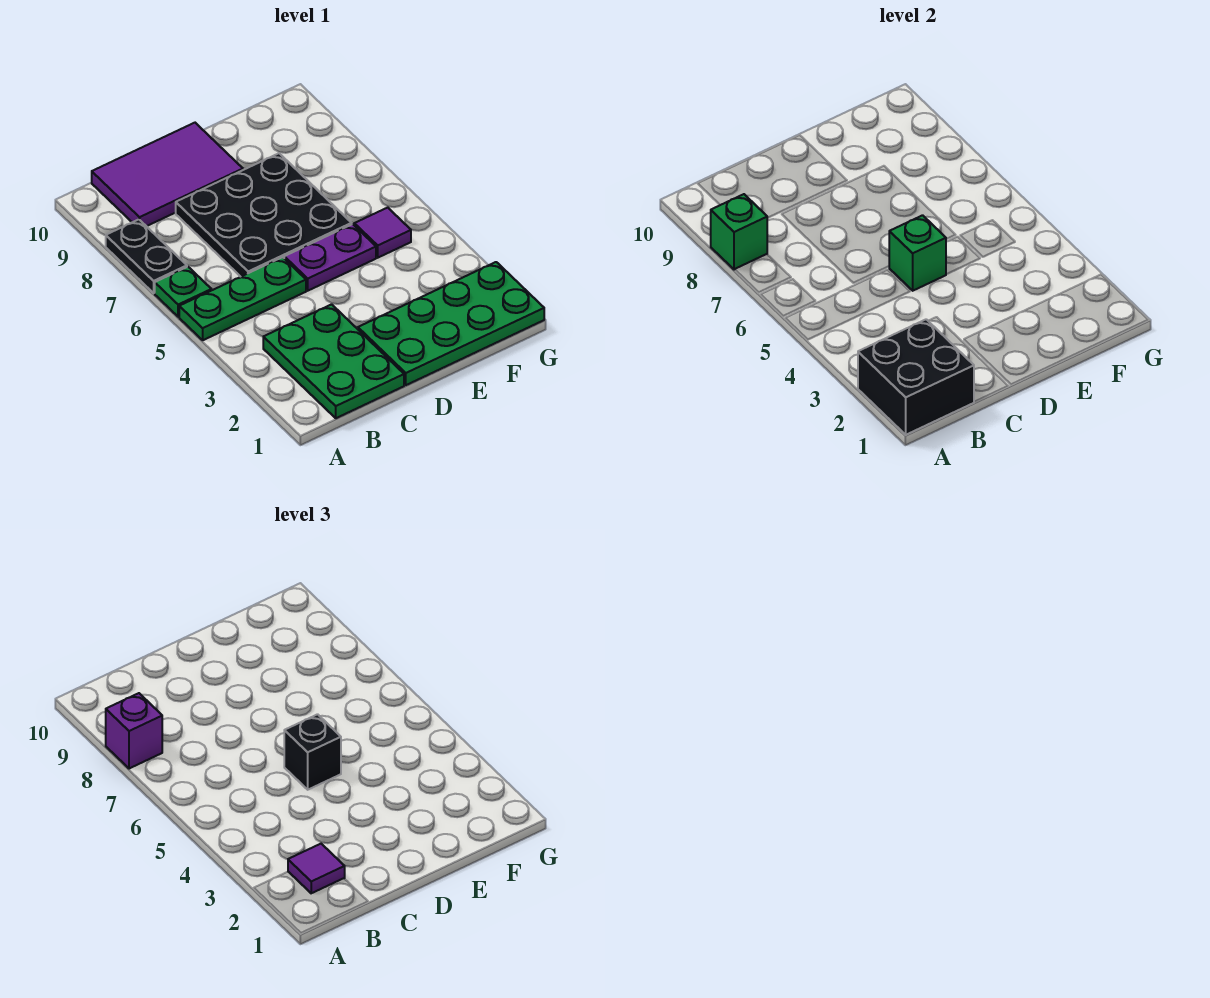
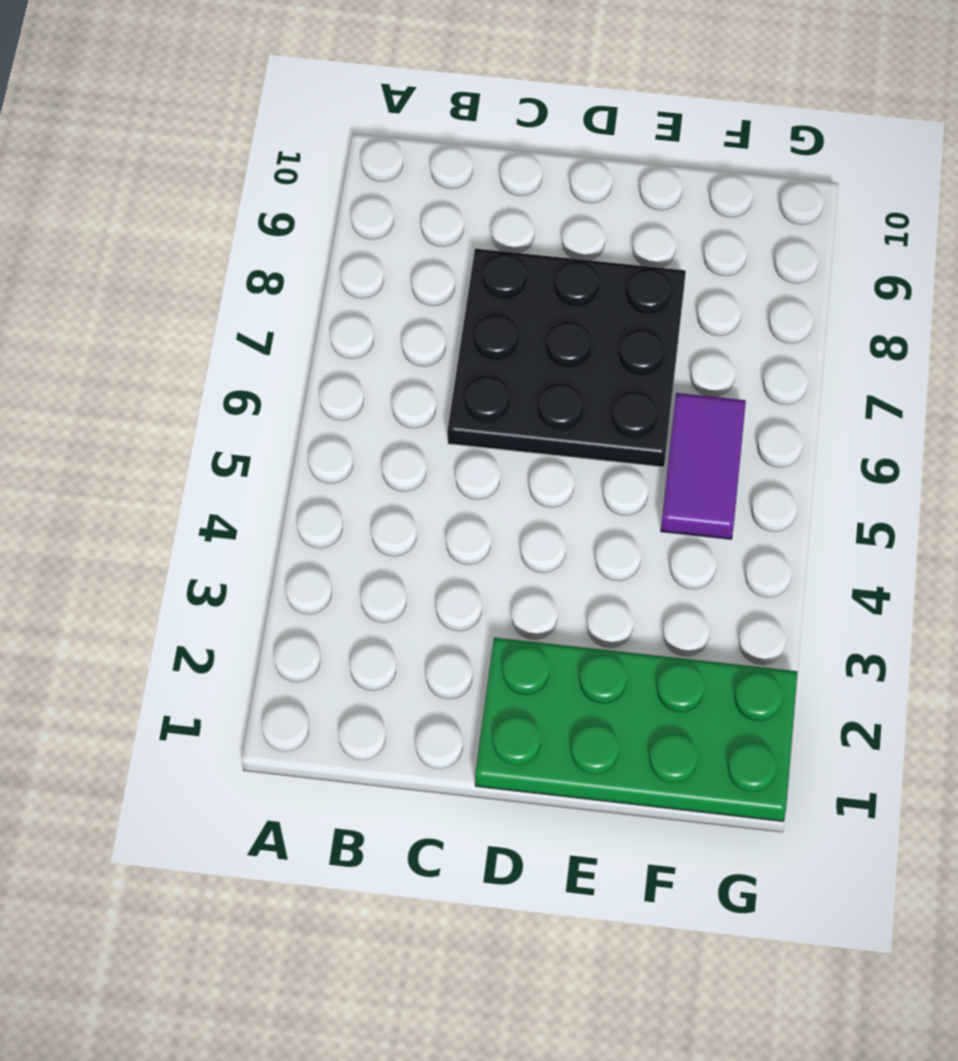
purple 1x2 tile [661,393,746,539] -> purple 1x1 tile [354,208,411,258]
none -> green 1x3 plate [179,257,306,340]
none -> green 1x1 plate [155,267,211,317]
none -> black 1x2 plate [106,220,187,293]

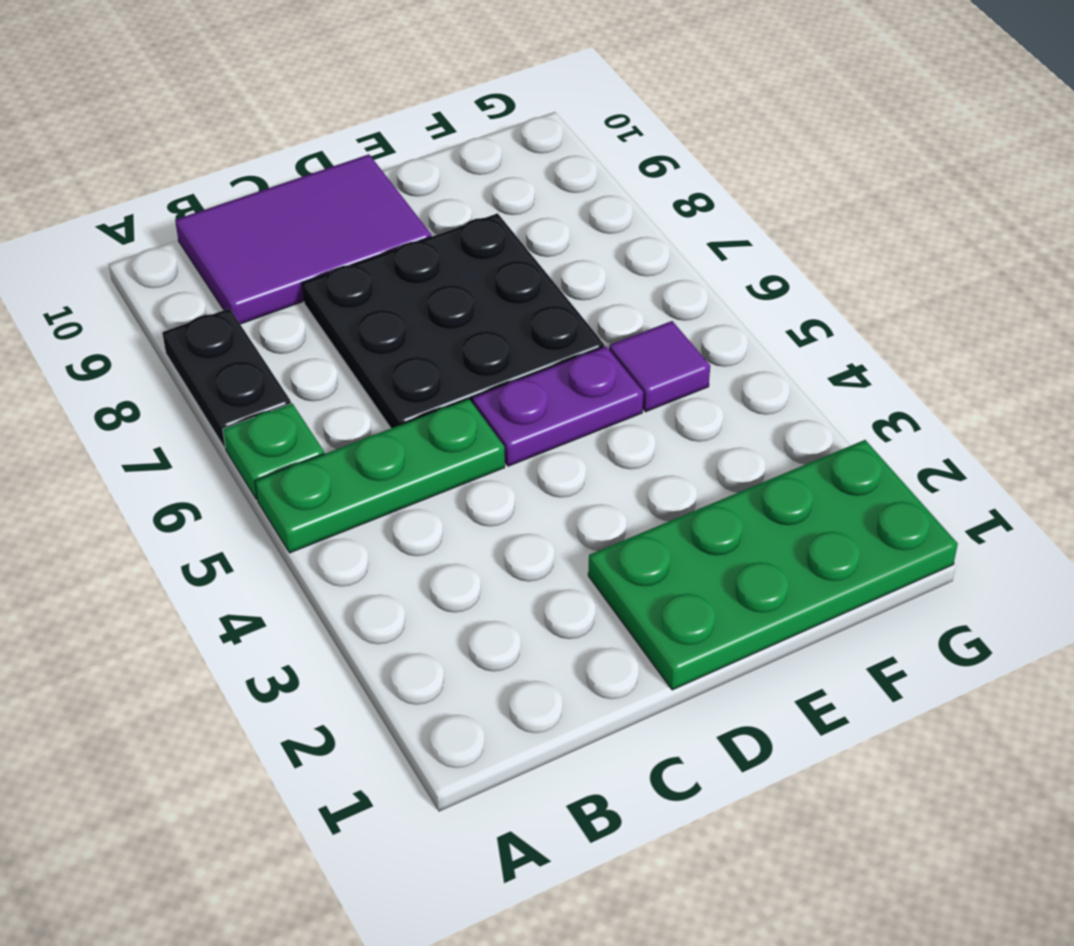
none -> green 2x3 plate [263,304,404,418]
none -> black 2x2 brick [858,319,974,435]
none -> green 1x1 brick [711,194,767,270]

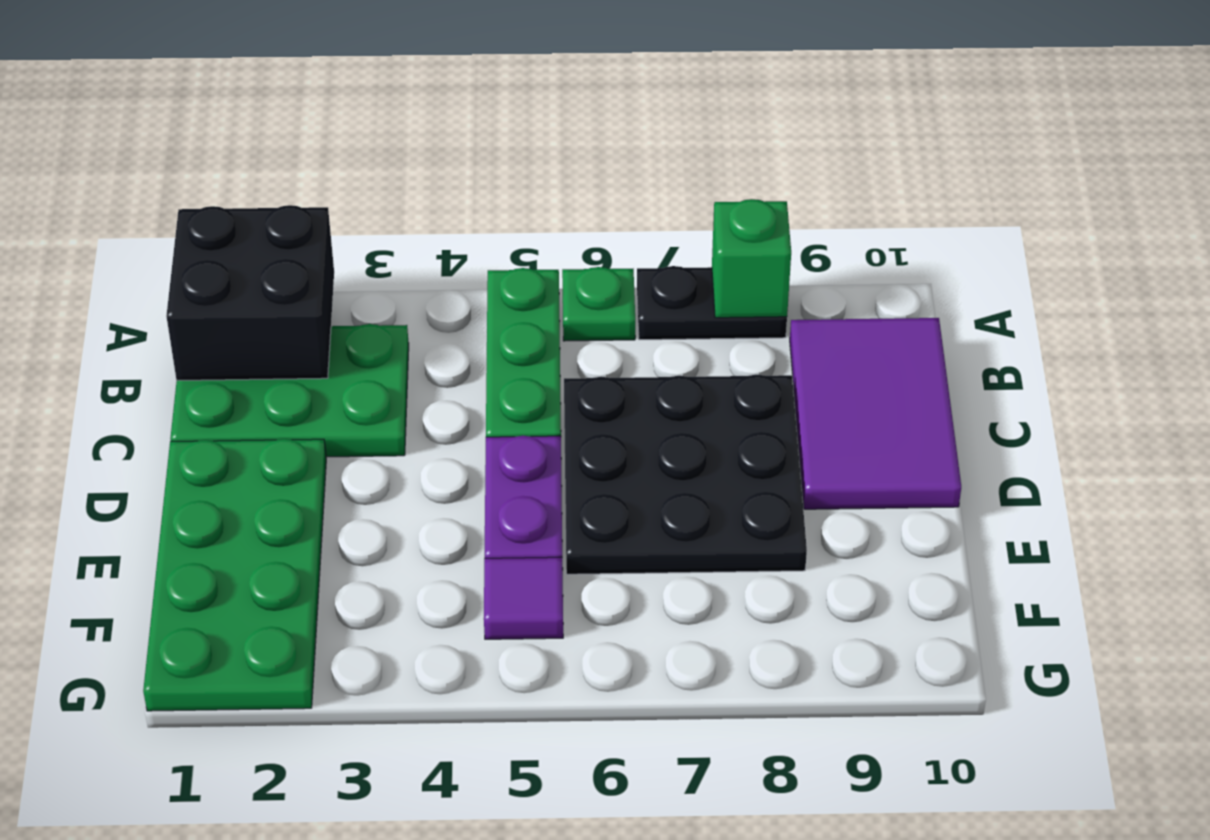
none -> green 1x1 brick [889,215,946,291]
none -> purple 1x1 brick [106,693,162,769]
none -> purple 1x1 tile [288,844,345,893]

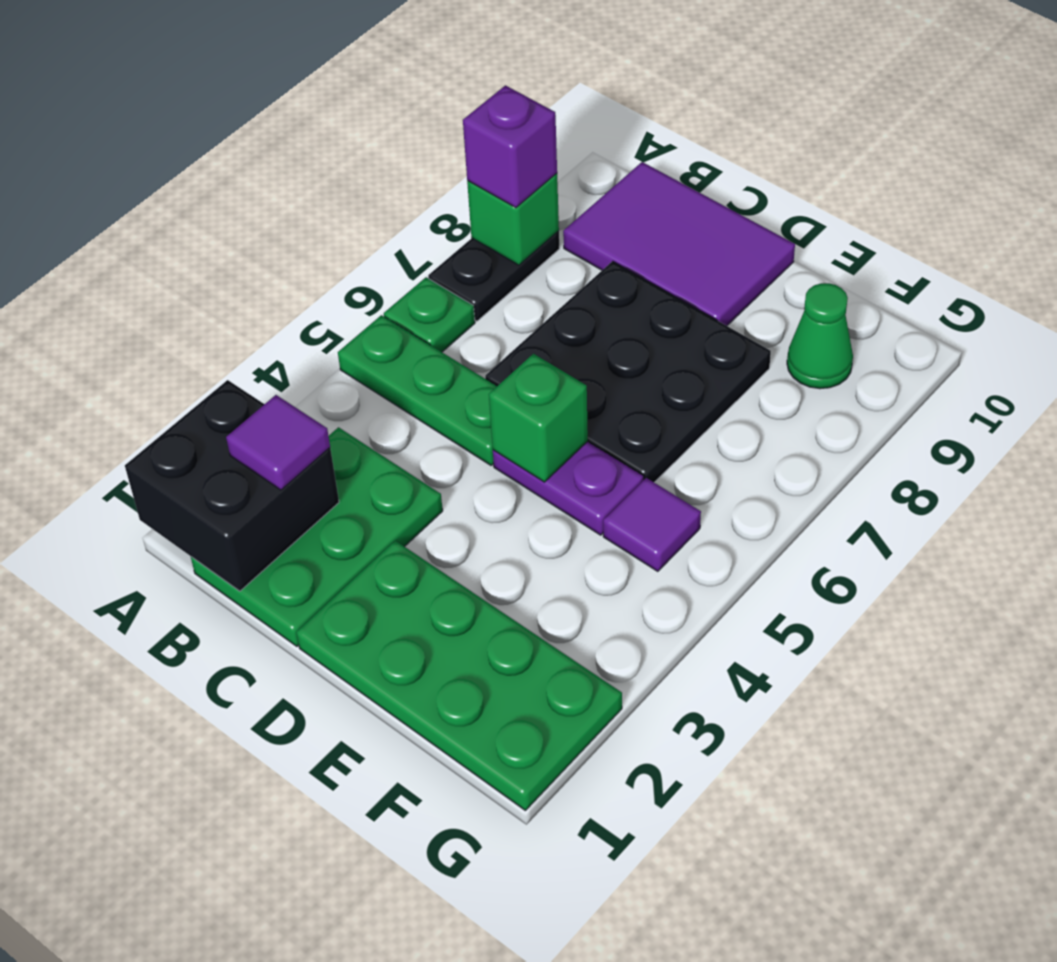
green 1x1 cone [787,283,853,389] -> none
none -> black 1x1 brick [284,714,341,790]

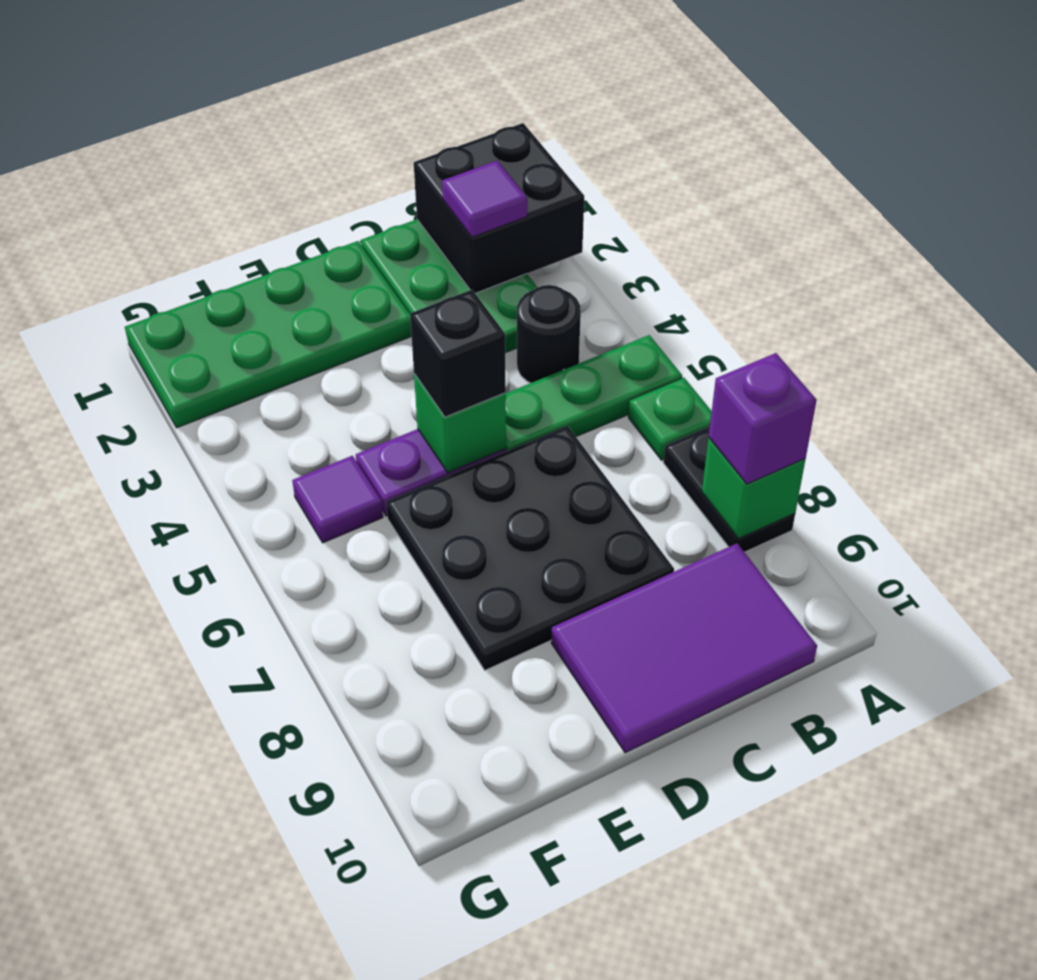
black 1x1 round brick [517,285,581,383] -> none

